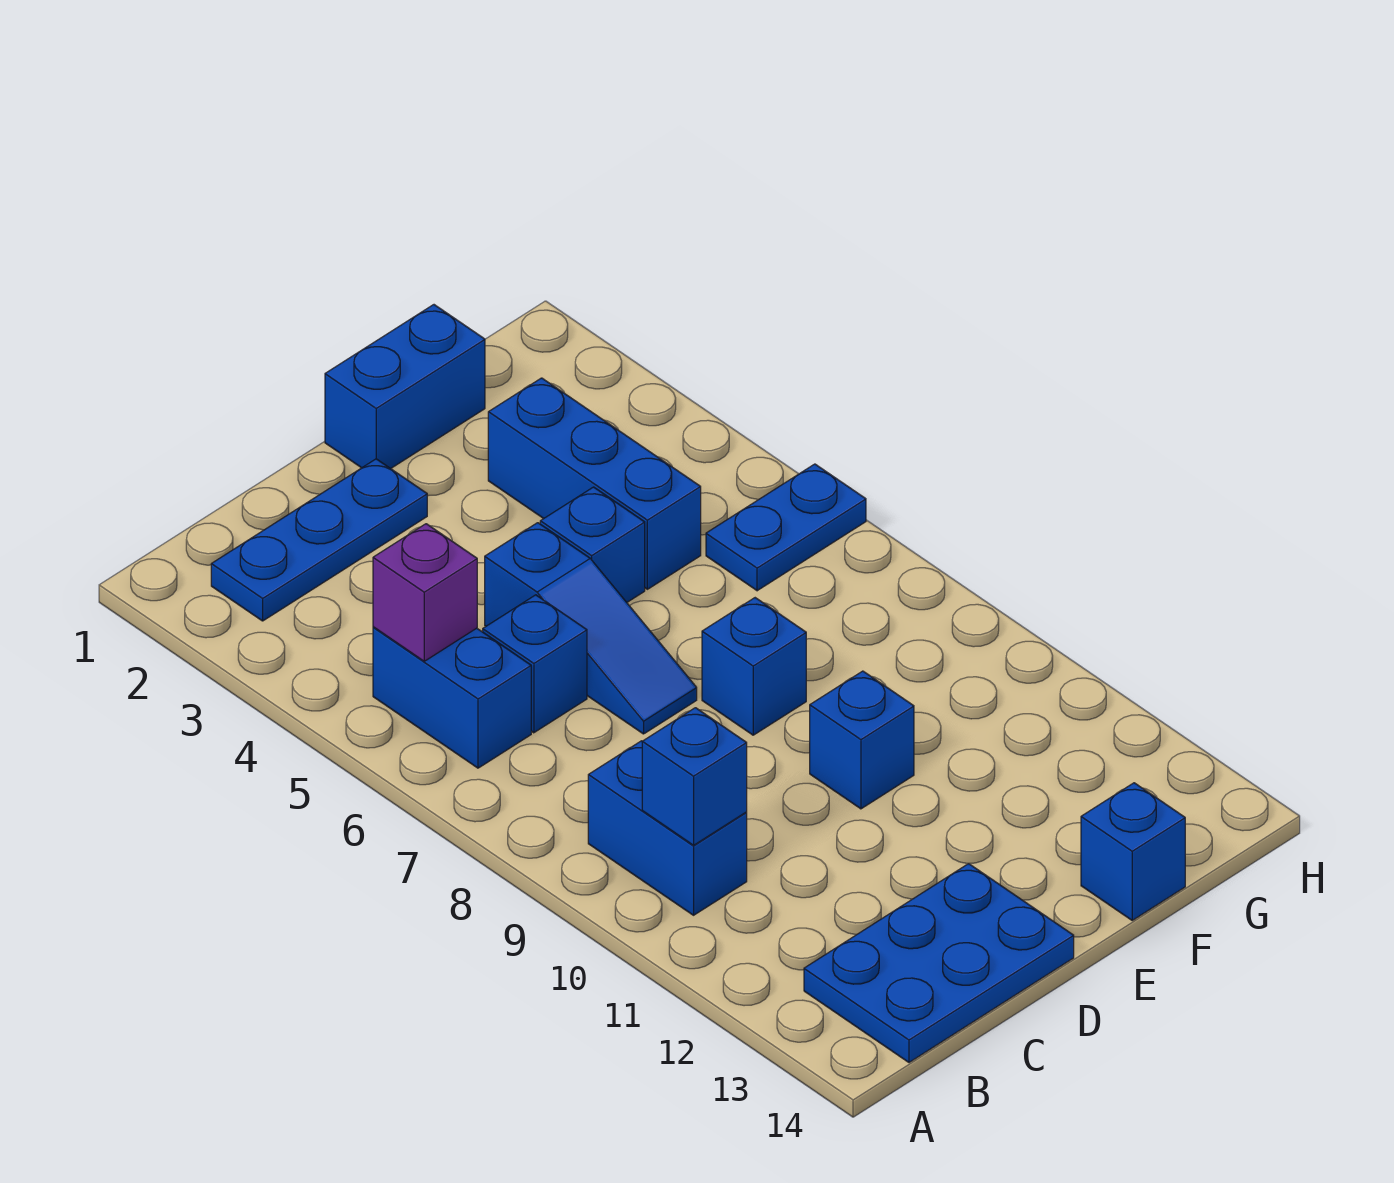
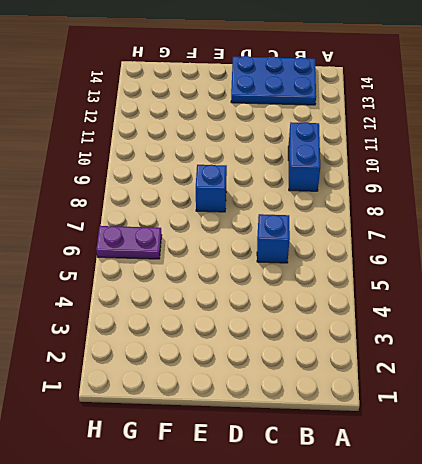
purple 1x2 plate [96,226,162,259] -> blue 1x2 plate [706,464,866,591]
none -> blue 1x3 plate [211,459,427,621]
none -> blue 1x2 brick [373,627,531,768]
none -> blue 1x3 slope [485,523,697,734]

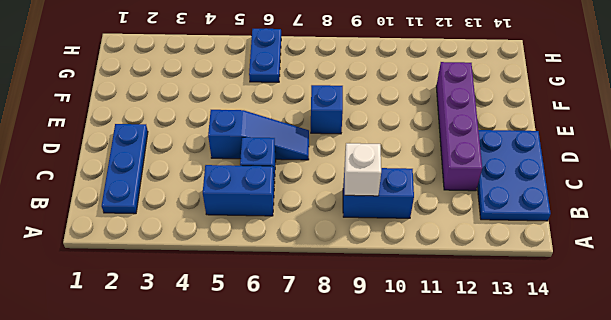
white 1x1 brick [345,143,381,196] -> none
purple 1x4 brick [436,62,482,191] -> none
none -> blue 1x2 brick [325,305,485,469]
none -> blue 1x1 brick [540,487,645,602]
none -> blue 1x1 brick [810,671,914,809]

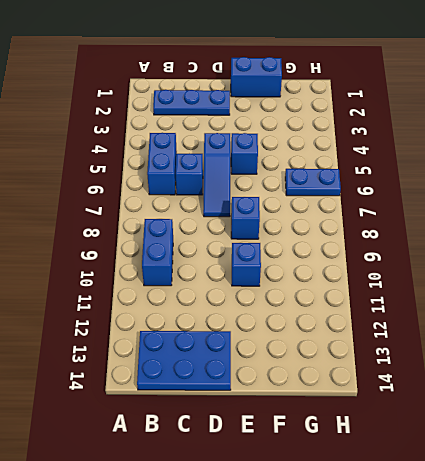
none -> blue 1x3 brick [488,378,701,589]
none -> blue 1x1 brick [1081,783,1185,920]
none -> purple 1x1 brick [373,524,477,661]

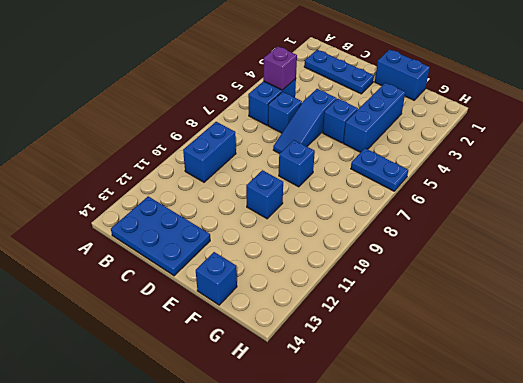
none -> blue 1x1 brick [642,708,747,845]

